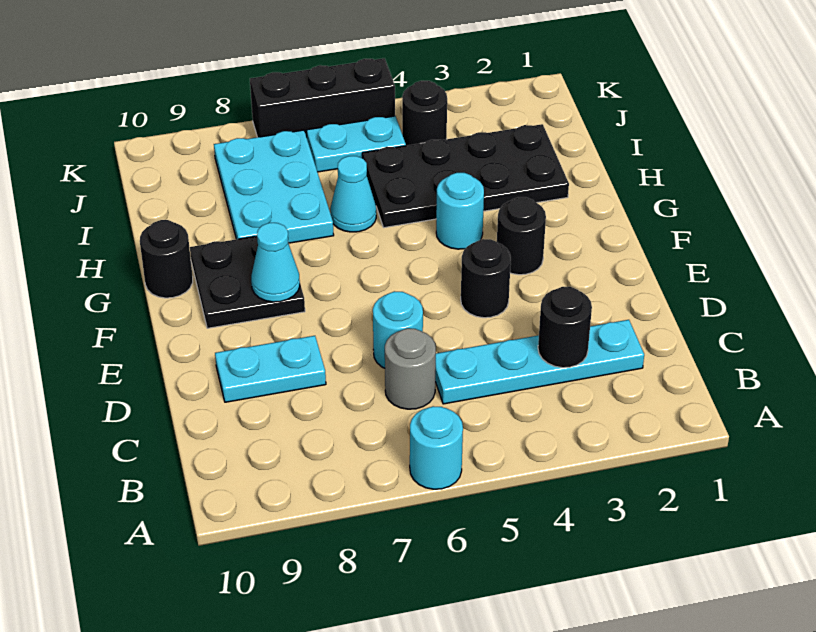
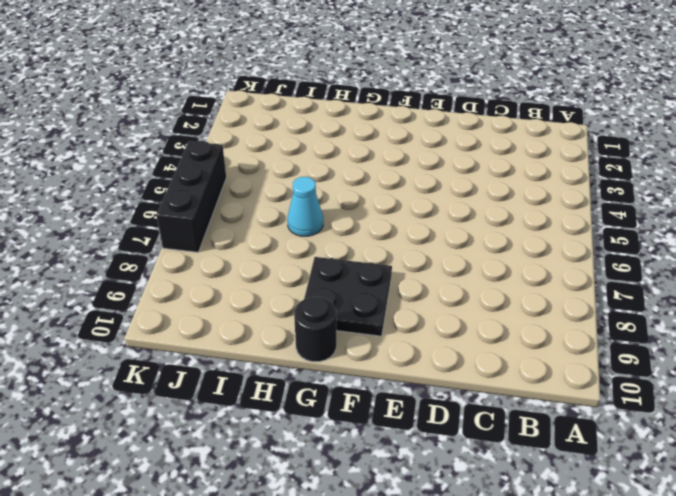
none -> cyan 1x1 round brick [410,406,463,489]
none -> cyan 1x4 plate [435,320,644,404]
none -> grey 1x1 round brick [385,328,436,409]

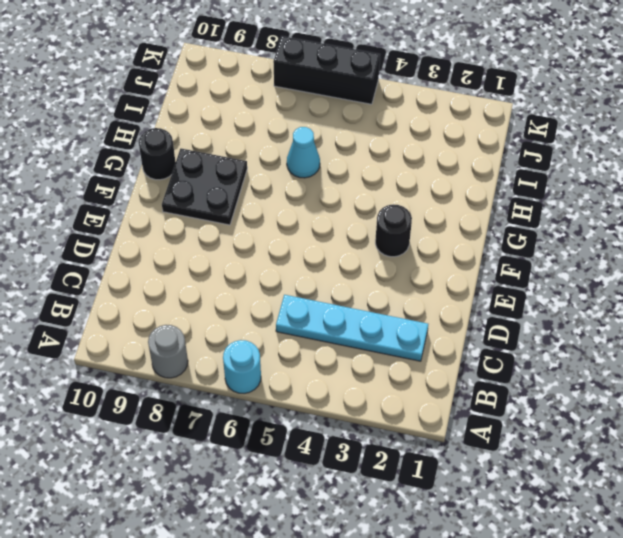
grey 1x1 round brick [148,325,188,378] -> grey 1x1 round brick moved to [385,328,436,409]
none -> cyan 1x1 round brick [373,291,423,368]
none -> cyan 1x2 plate [215,336,326,402]
none -> black 1x1 round brick [461,239,511,318]

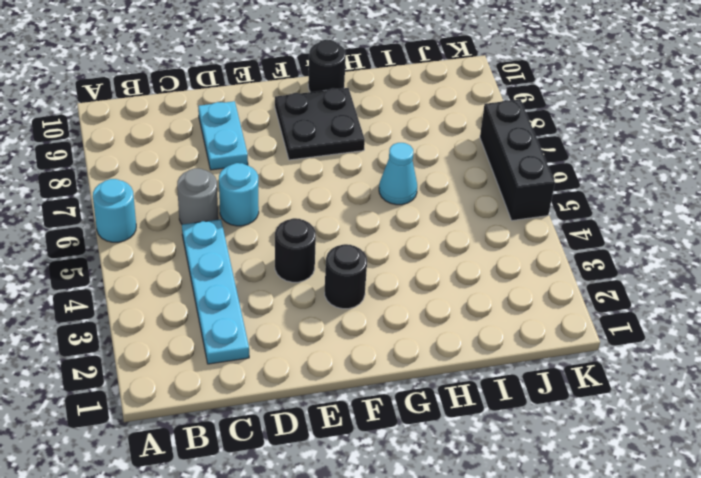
none -> cyan 1x1 round brick [436,173,484,249]
none -> black 2x4 plate [362,124,569,228]
none -> cyan 2x3 plate [214,130,334,243]

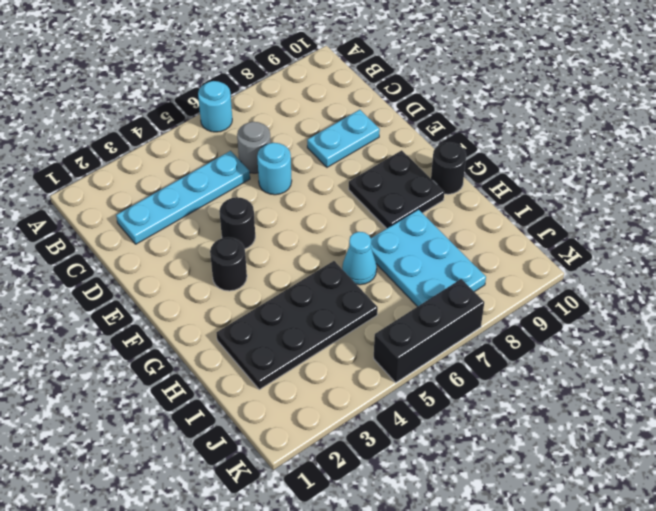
none -> cyan 1x1 round brick [436,173,484,249]
none -> black 1x1 round brick [402,81,447,146]
none -> cyan 1x2 plate [306,116,406,172]

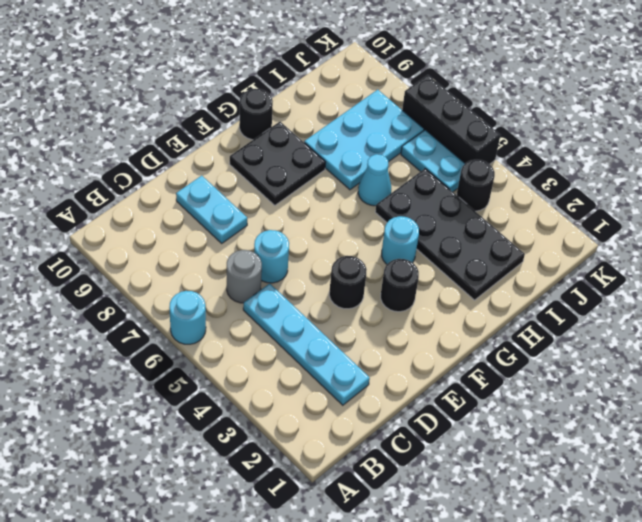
none -> black 1x1 round brick [538,287,592,368]
none -> cyan 1x1 cone [251,223,300,302]

